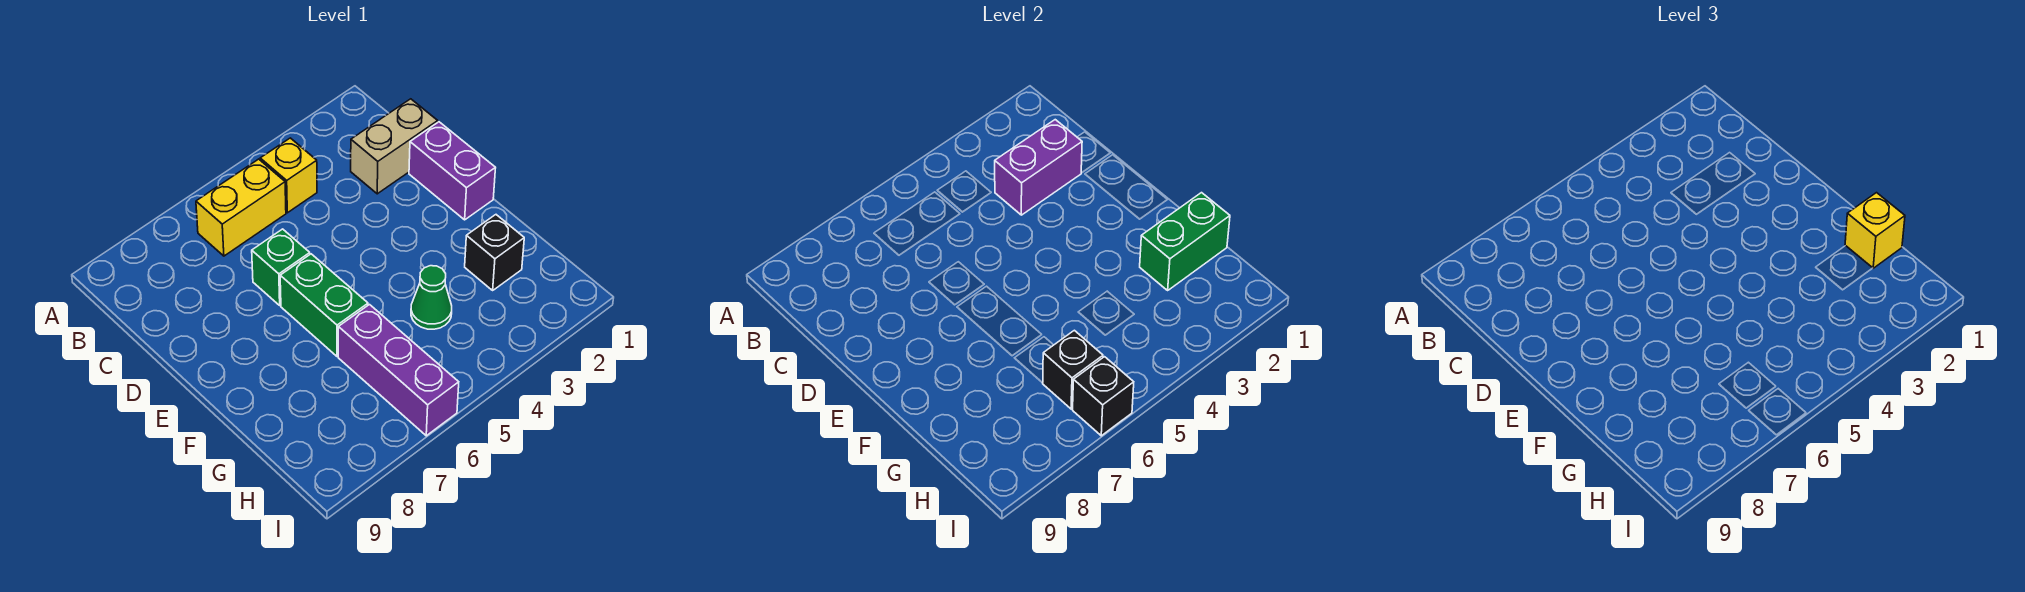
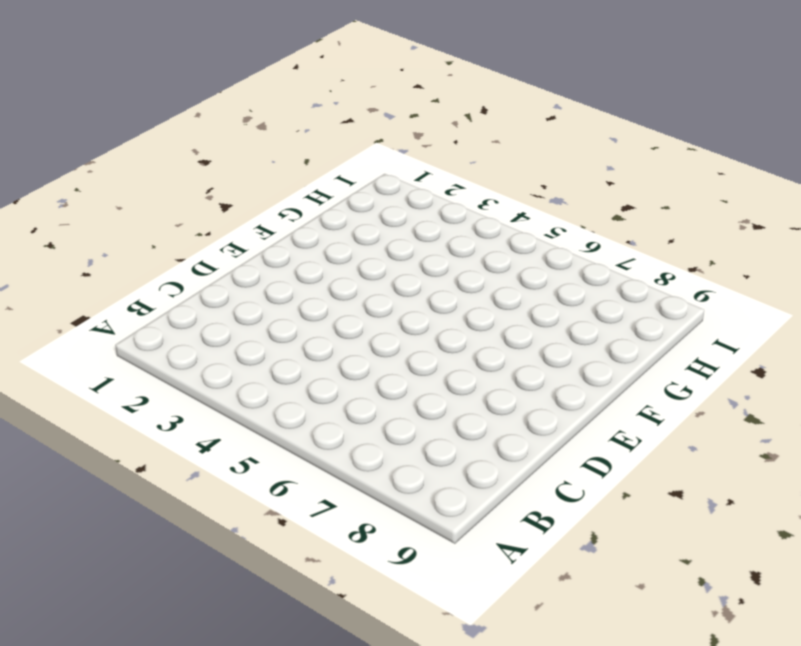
none -> yellow 1x1 brick [260,138,317,213]
none -> yellow 1x2 brick [196,159,286,256]
none -> tan 1x2 brick [351,99,438,194]

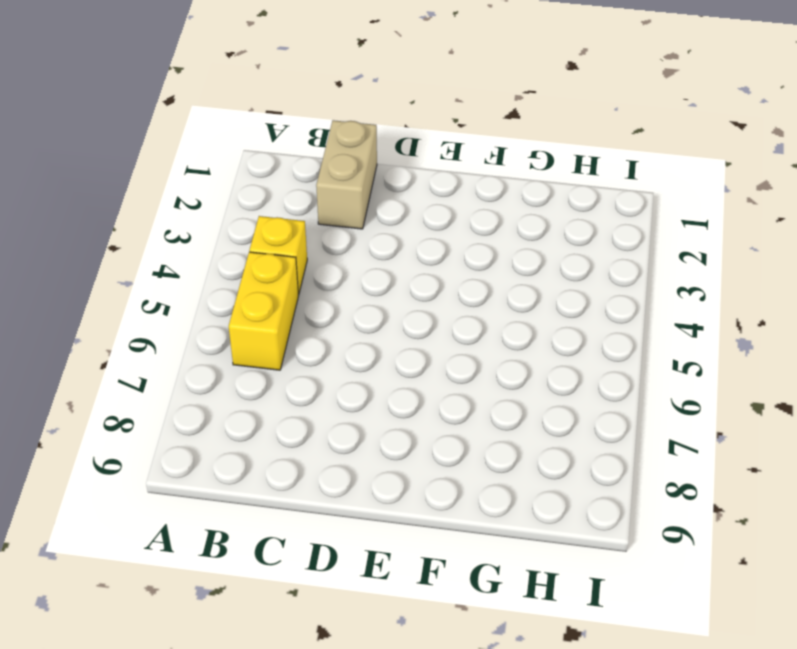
none -> purple 1x2 brick [409,122,495,220]
none -> green 1x1 brick [252,229,310,305]
none -> green 1x2 brick [280,254,368,357]

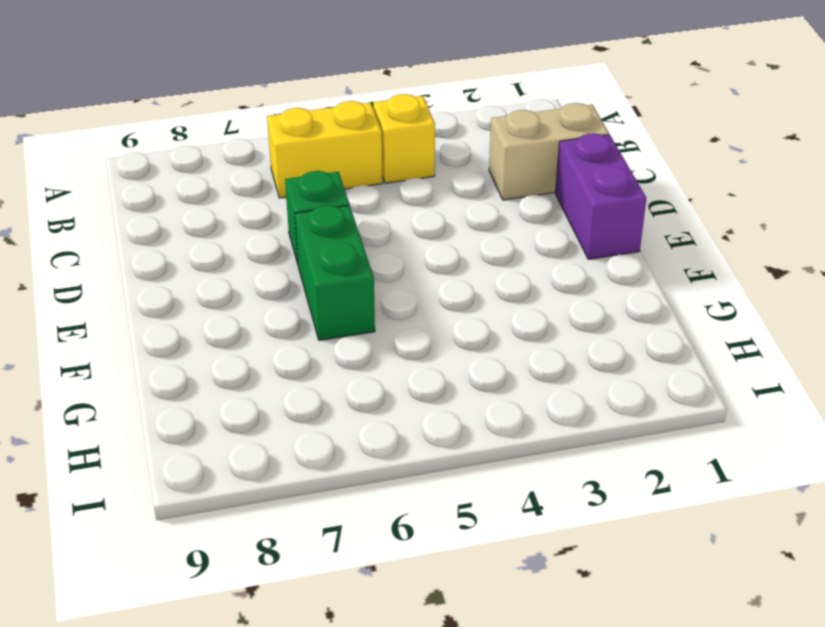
none -> black 1x1 brick [465,215,524,290]
none -> green 1x1 cone [411,266,452,329]
none -> purple 1x3 brick [338,305,459,436]

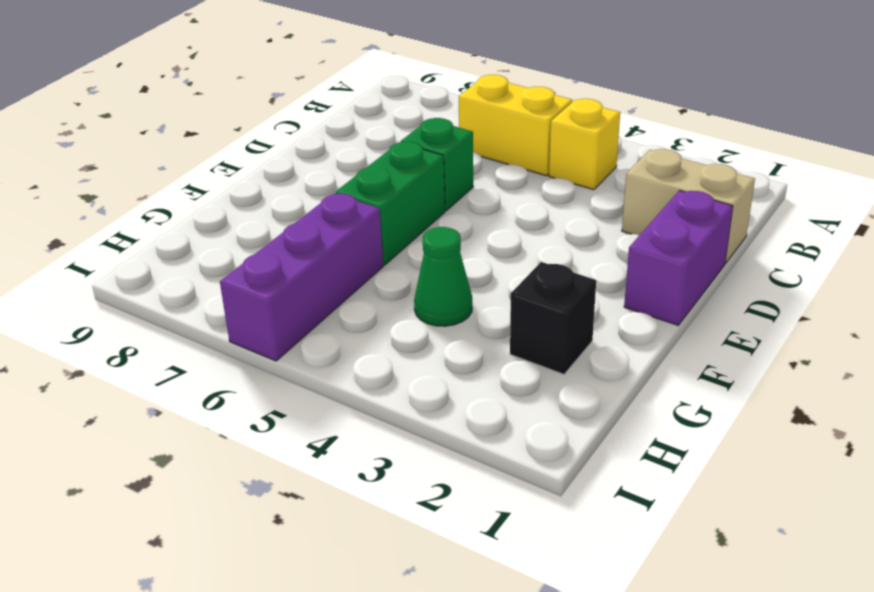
none -> purple 1x2 brick [995,120,1082,215]
none -> green 1x2 brick [1140,193,1230,290]
none -> black 1x1 brick [1043,330,1103,409]

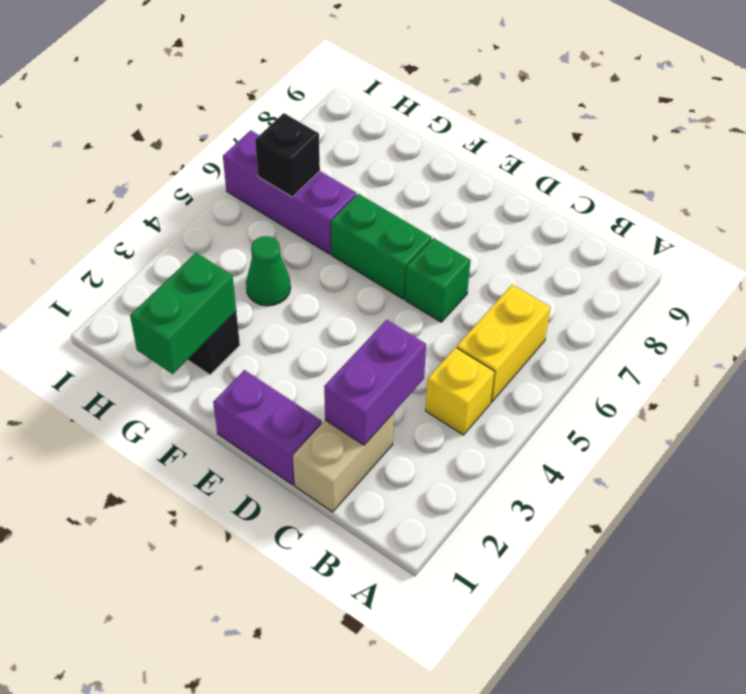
none -> black 1x1 brick [1072,357,1134,436]
none -> yellow 1x1 brick [1845,193,1905,268]

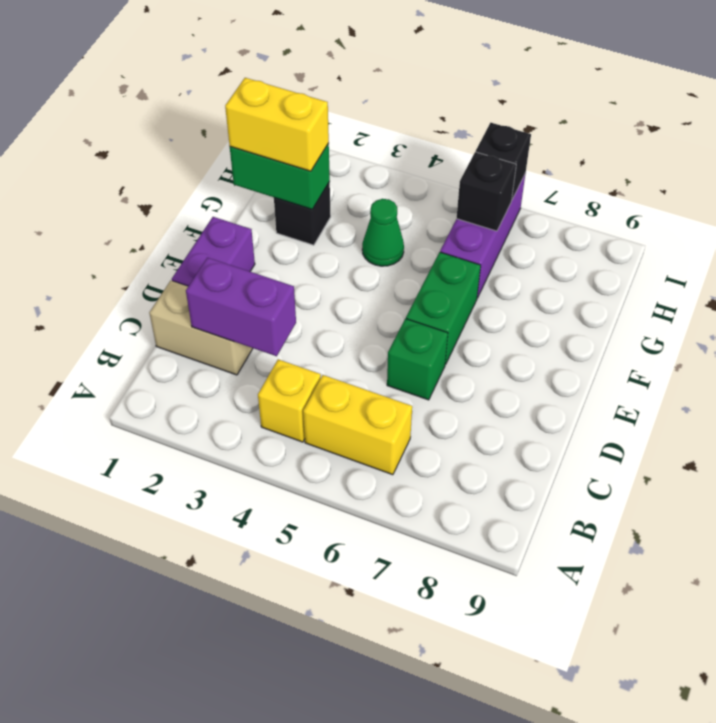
yellow 1x2 brick [225,78,329,171] -> yellow 1x1 brick [1845,193,1905,268]

